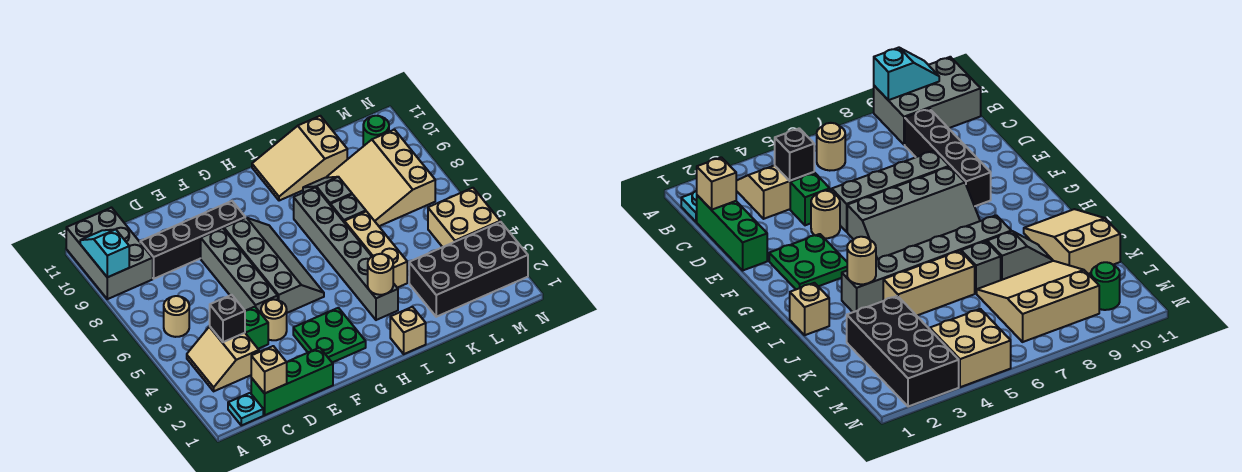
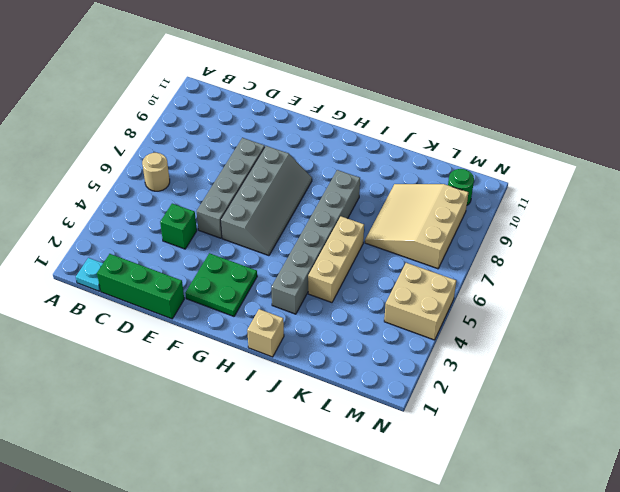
none -> grey 2x3 brick [66,208,153,299]
none -> tan 2x2 slope [187,326,259,391]
none -> black 1x4 brick [140,201,245,279]

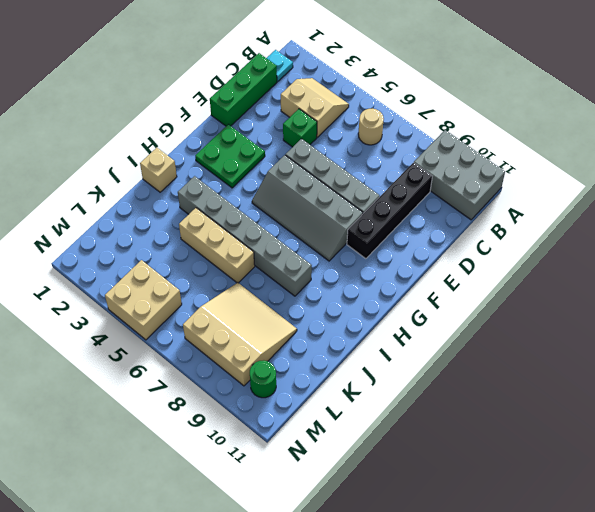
none -> tan 1x1 round brick [261,299,287,340]
none -> tan 2x3 slope [252,116,347,201]
none -> grey 1x1 brick [331,194,366,222]

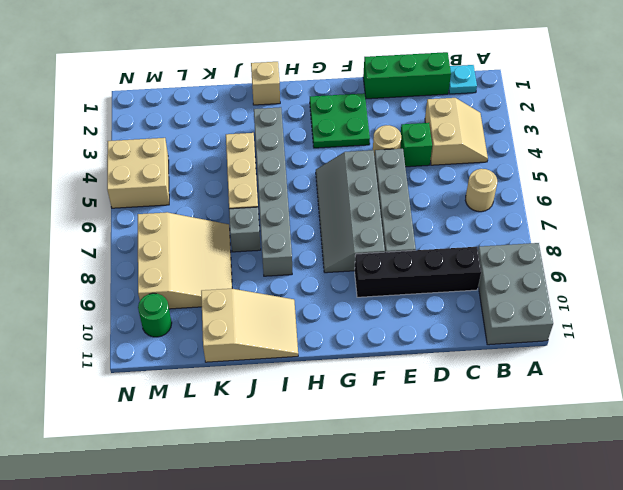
none -> grey 1x2 slope [303,177,352,206]
none -> black 2x4 brick [409,222,528,317]
none -> cyan 1x2 slope [80,229,129,277]

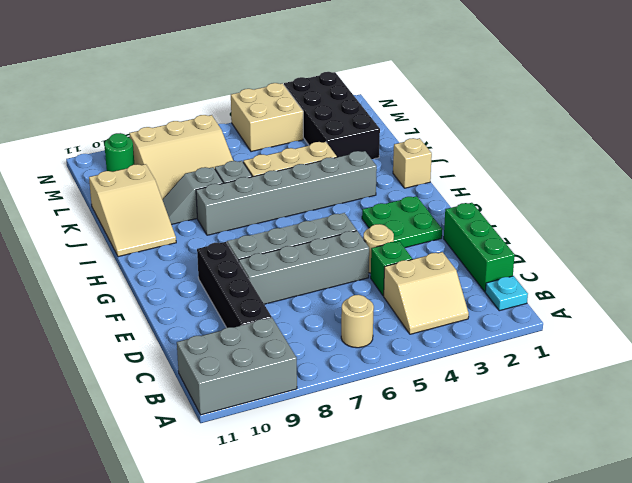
none -> cyan 1x2 slope [80,229,129,277]
none -> tan 1x1 brick [251,346,287,393]
none -> black 1x1 brick [210,295,245,342]

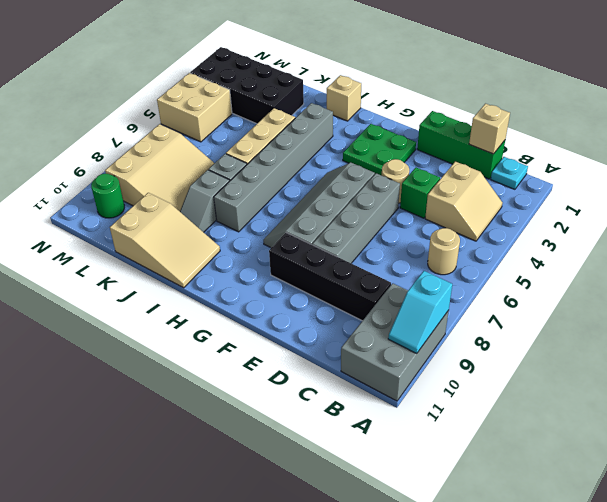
none -> black 1x1 brick [210,295,245,342]
none -> tan 1x1 round brick [368,254,393,295]

